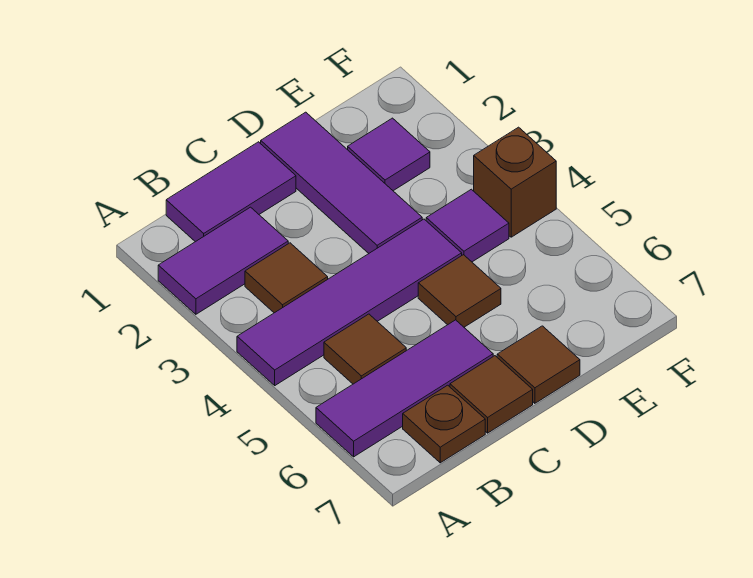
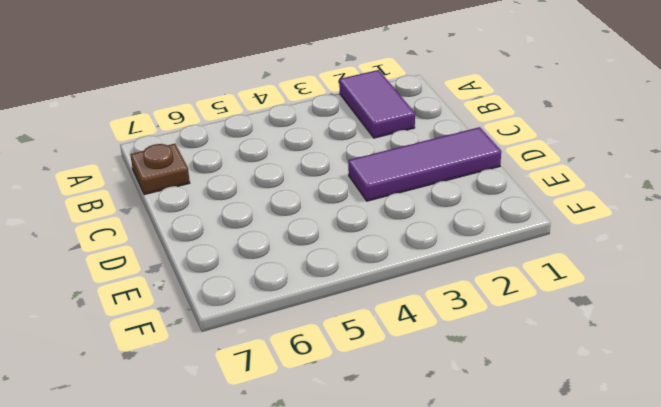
none -> purple 1x4 tile [237,219,462,385]
none -> purple 1x3 tile [316,320,493,457]
none -> purple 1x2 tile [166,142,296,242]

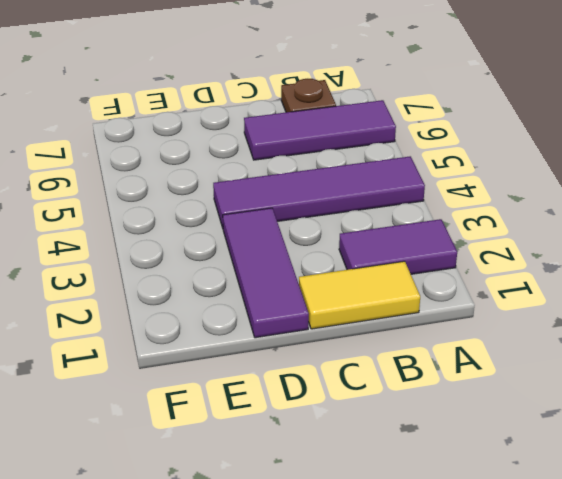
yellow 1x2 tile [299,261,420,329] -> purple 1x2 tile [166,142,296,242]
none -> brown 1x1 tile [245,243,328,313]
none -> brown 1x1 tile [324,314,406,384]
none -> brown 1x1 tile [450,356,533,433]

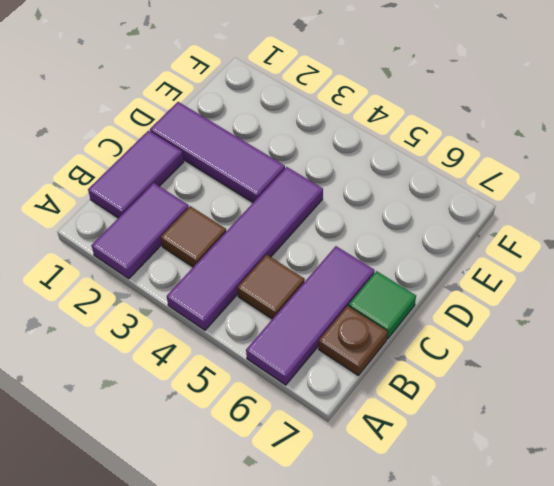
green 1x1 tile [349,271,416,339] -> brown 1x1 tile [450,356,533,433]
none -> brown 1x1 tile [418,255,501,327]
none -> brown 1x1 tile [497,326,580,403]
none -> purple 1x1 tile [348,118,430,191]

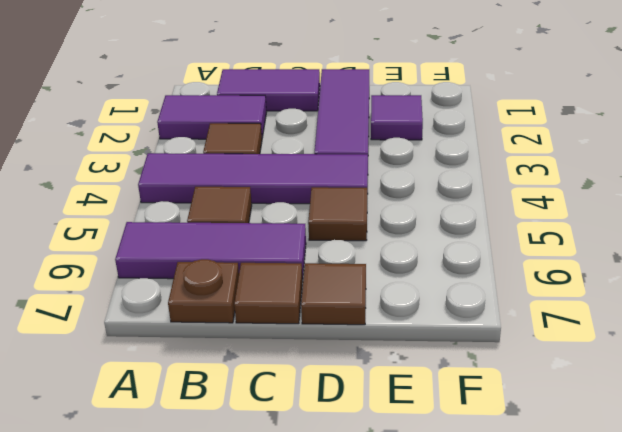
none -> purple 1x1 tile [426,189,509,262]
none -> brown 1x1 brick [474,127,556,237]

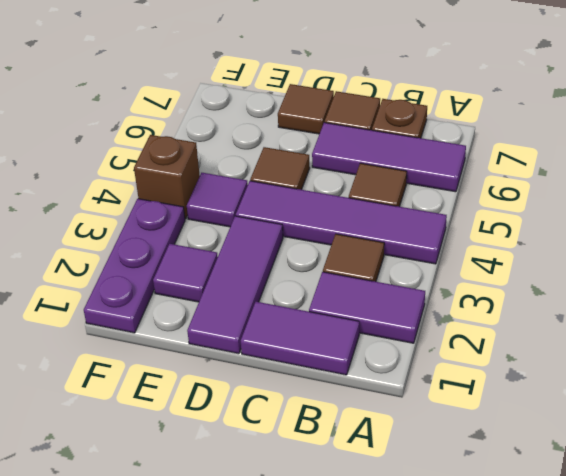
purple 1x3 plate [84,199,185,333] -> none

